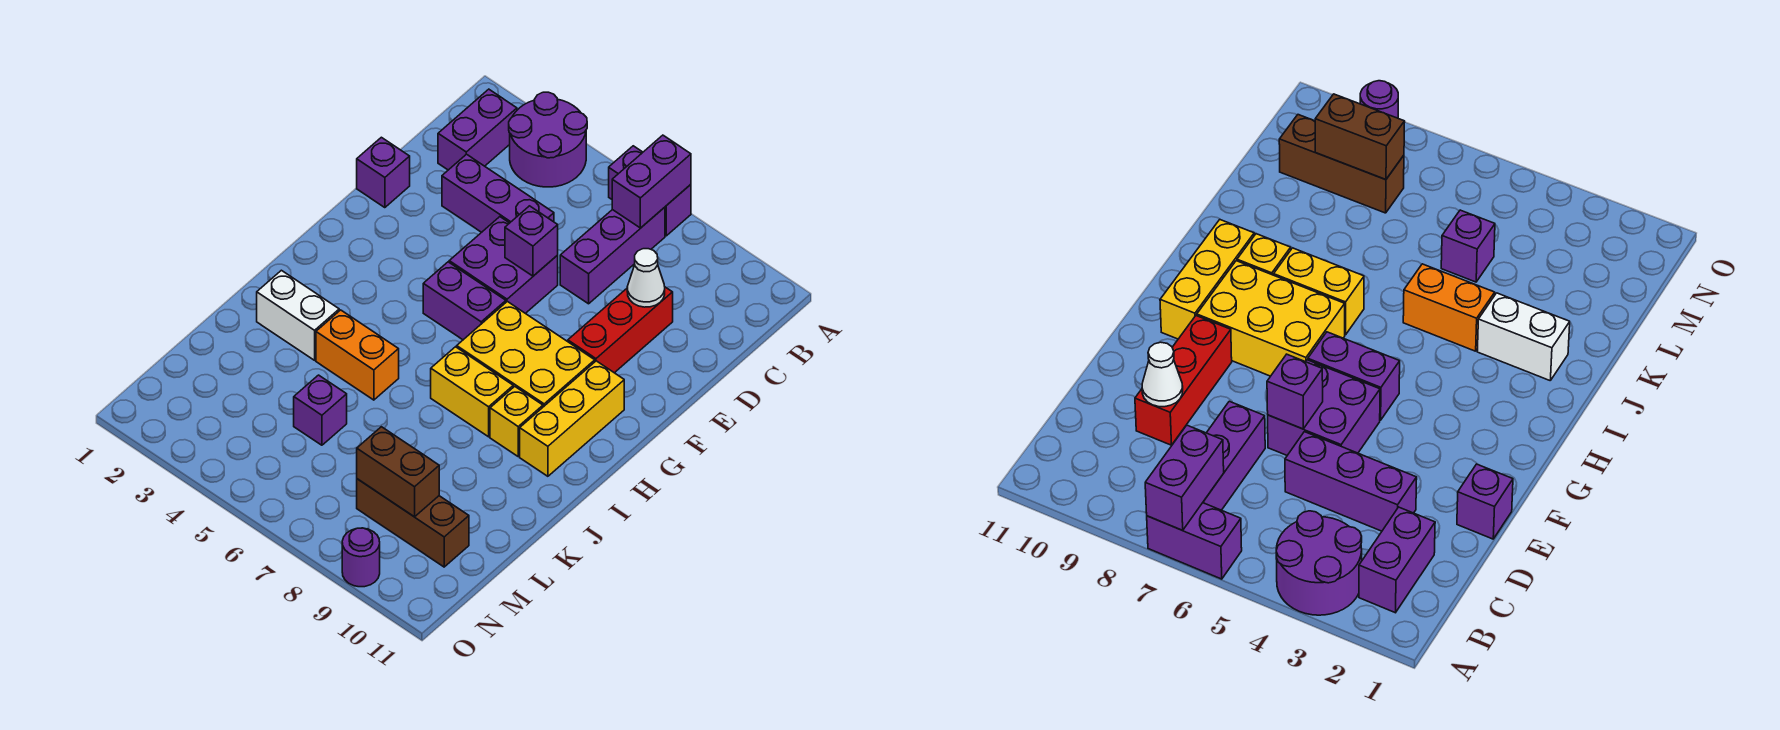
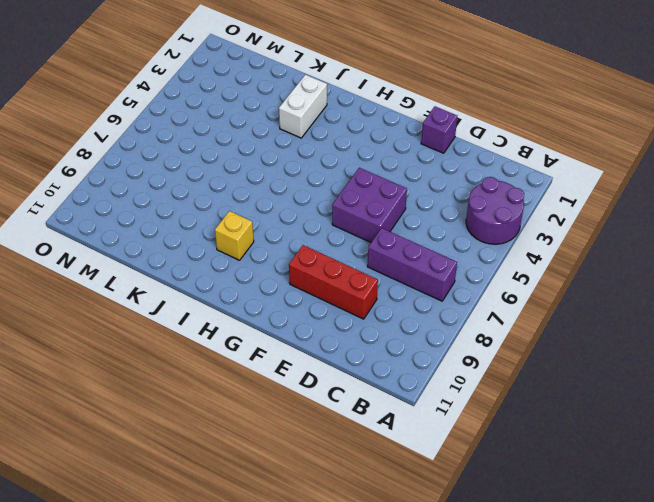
none -> purple 1x2 brick [609,146,691,236]
none -> purple 1x2 brick [438,89,517,170]
none -> purple 1x3 brick [442,154,554,232]

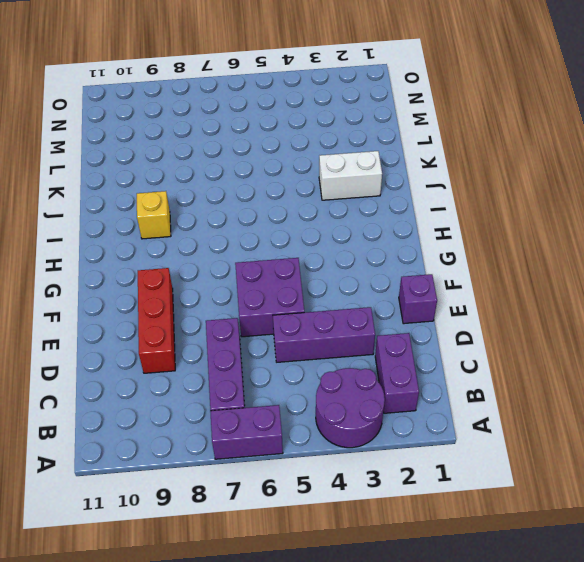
none -> purple 1x2 brick [423,262,506,340]
none -> yellow 2x3 brick [457,301,595,407]
none -> yellow 1x3 brick [520,361,624,476]

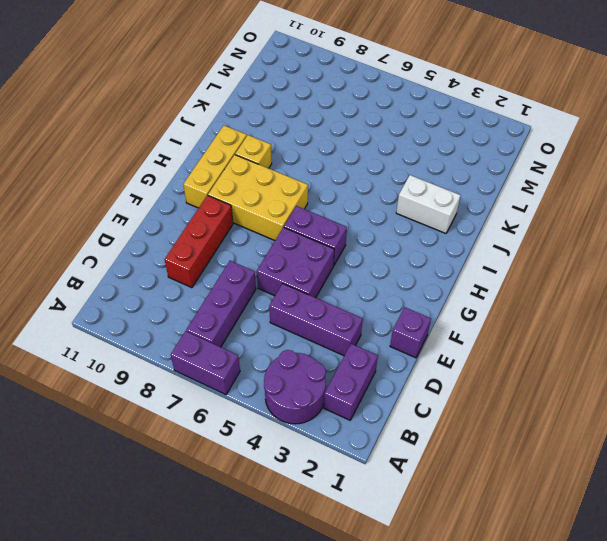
none -> yellow 1x2 brick [431,347,513,437]
none -> orange 1x2 brick [316,310,399,400]
none -> purple 1x1 brick [294,375,347,445]

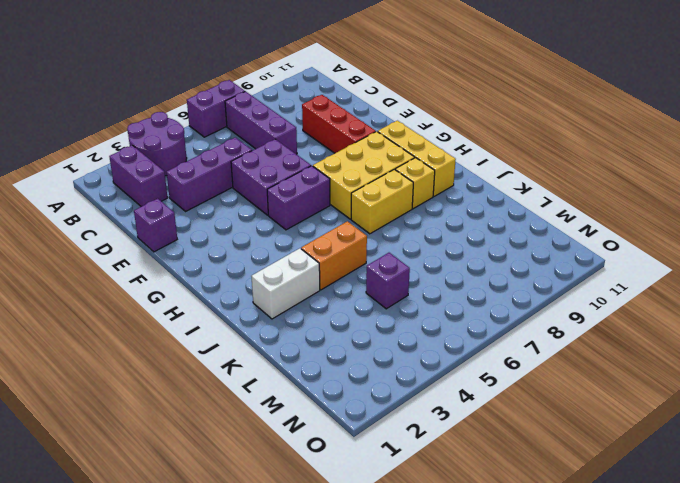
none -> brown 1x3 brick [357,479,469,567]
none -> purple 1x1 round brick [342,528,380,587]
none -> purple 1x2 brick [612,135,691,228]

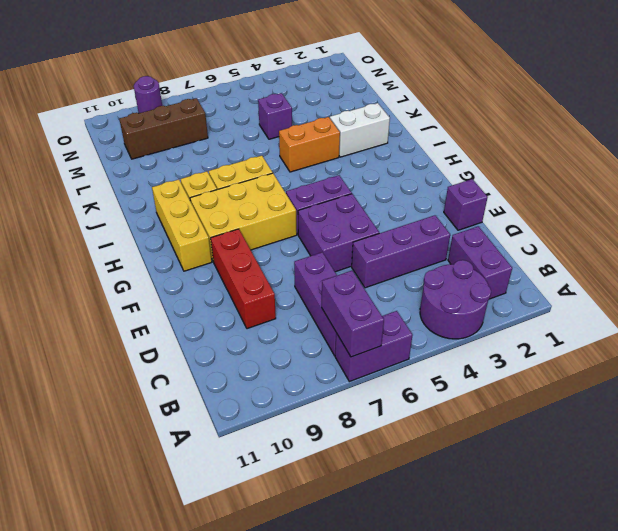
none -> white 1x1 cone [627,249,665,307]
none -> purple 1x1 brick [505,206,558,276]
none -> brown 1x2 brick [357,427,439,517]

